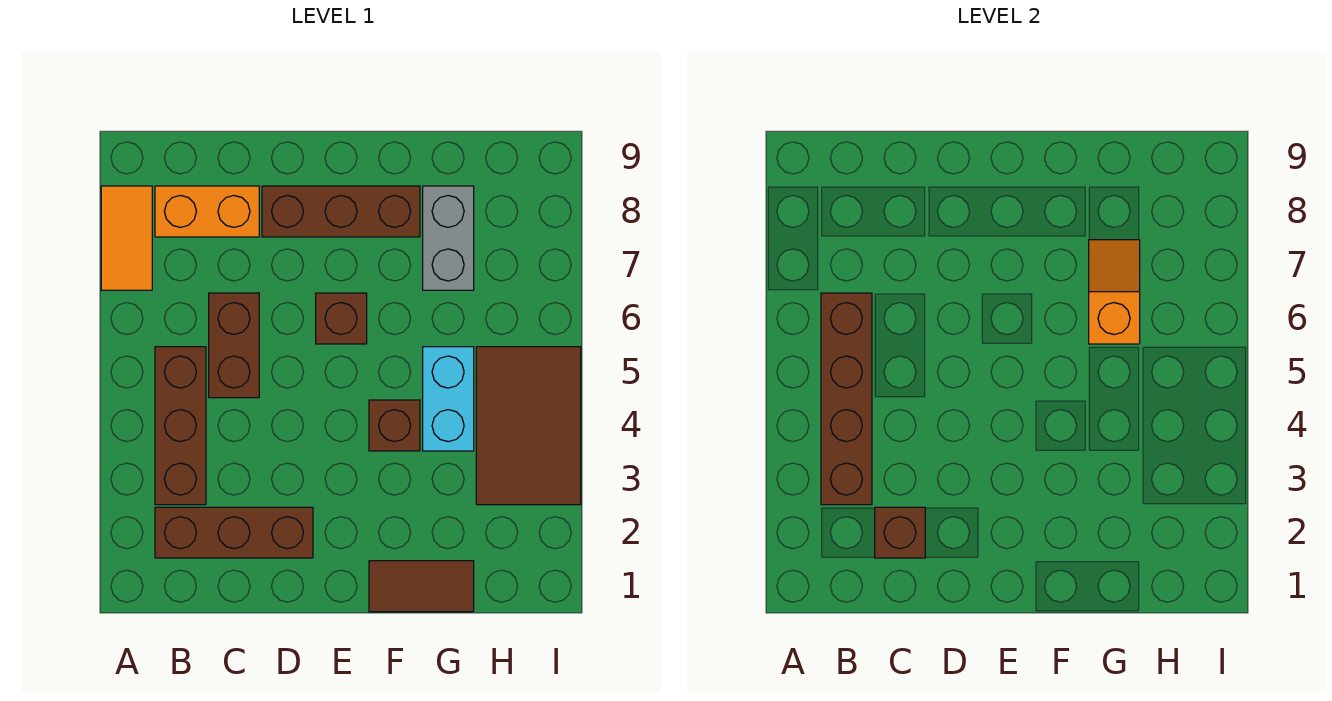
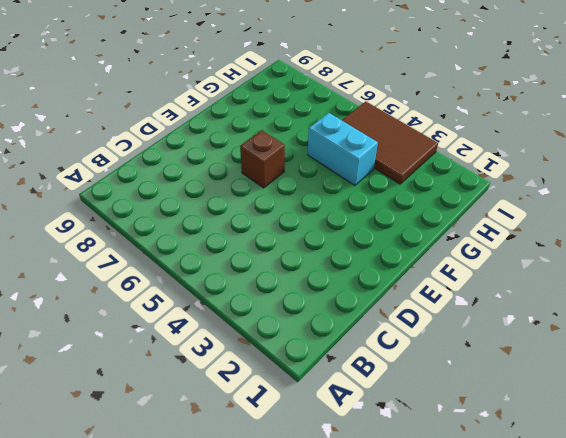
none -> orange 1x2 tile [101,186,152,290]
none -> brown 1x3 brick [155,507,313,558]
none -> brown 1x3 brick [155,347,206,505]

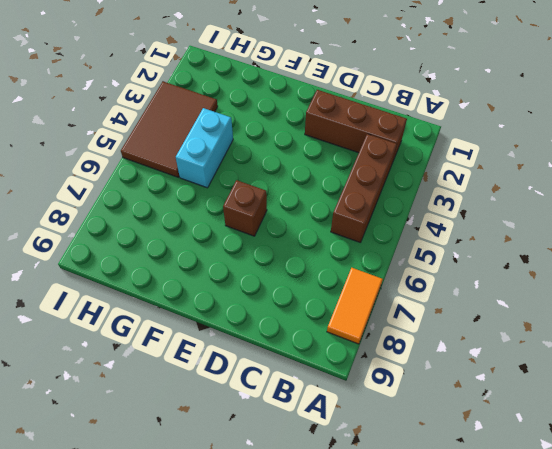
none -> orange 1x2 brick [155,186,259,237]
none -> brown 1x2 brick [209,293,259,398]
none -> brown 1x3 brick [262,186,420,237]

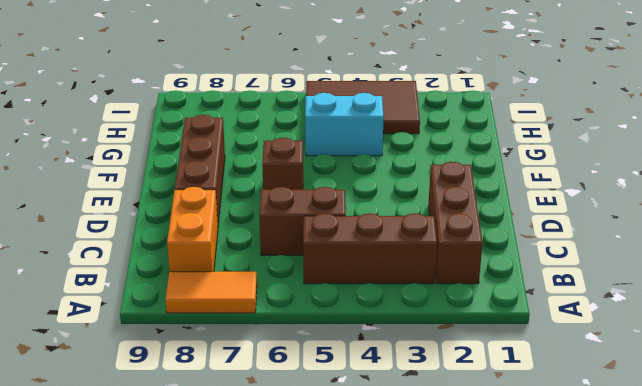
none -> brown 1x2 tile [369,561,474,612]
none -> brown 1x1 brick [369,400,420,451]
none -> grey 1x2 brick [423,186,474,290]

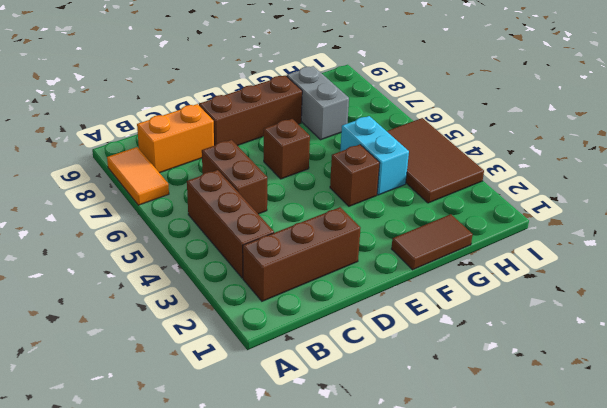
none -> brown 1x4 brick [821,293,872,505]
none -> brown 1x1 brick [875,507,925,558]
none -> orange 1x2 slope [1089,240,1140,344]

